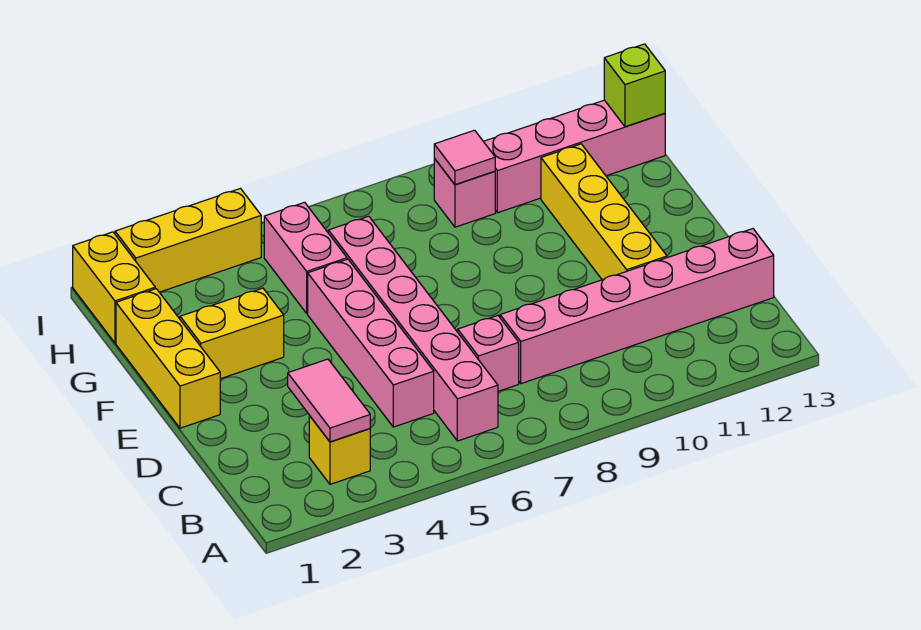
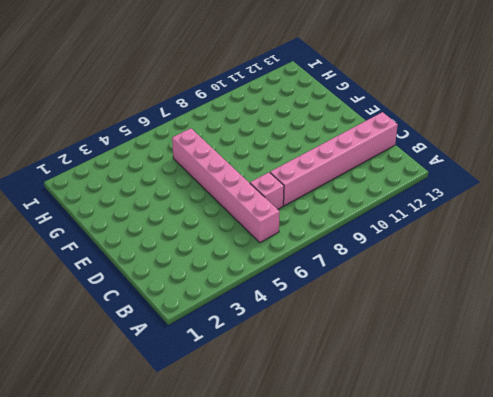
none -> yellow 1x1 brick [309,416,370,484]
none -> pink 1x4 brick [308,259,434,427]
none -> yellow 1x4 brick [541,144,667,280]

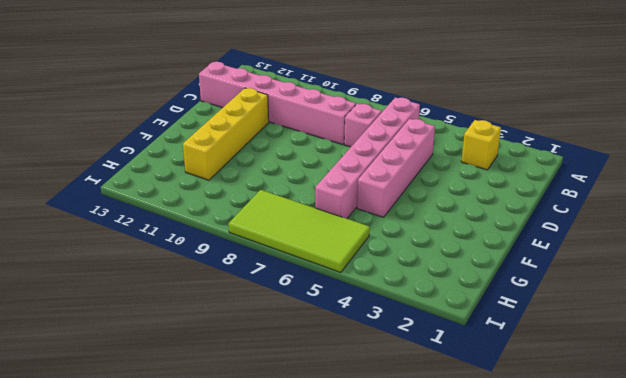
lime 2x4 tile [229,190,370,272] -> pink 1x2 brick [264,202,347,313]
none -> yellow 1x3 brick [116,289,220,428]
none -> yellow 1x2 brick [180,288,284,379]
none -> yellow 1x2 brick [73,232,155,343]

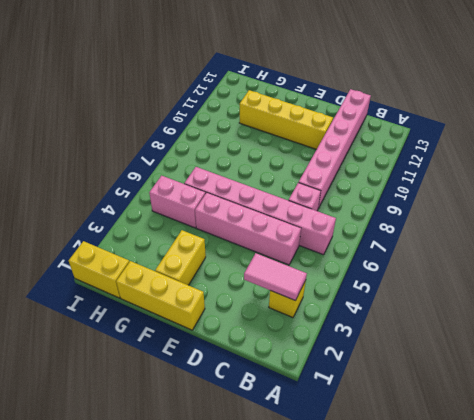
none -> pink 1x1 brick [434,158,495,227]
none -> pink 1x4 brick [483,100,665,213]
none -> yellow 1x3 brick [115,189,261,292]

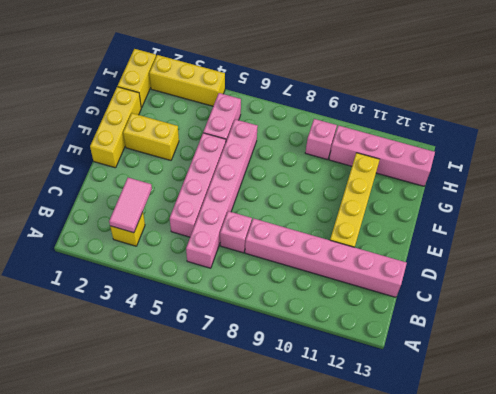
none -> pink 1x1 tile [434,130,495,185]
none -> lime 1x1 brick [604,44,665,127]

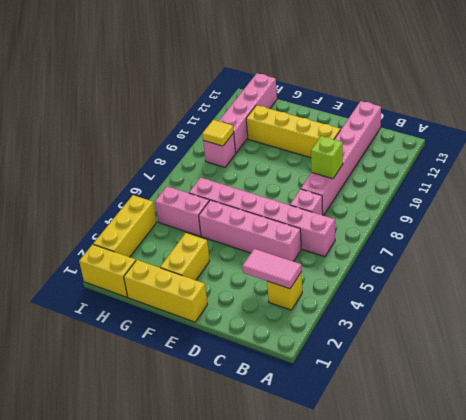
lime 1x1 brick [311,136,343,179] -> lime 1x1 brick moved to [604,44,665,127]
yellow 1x1 tile [202,120,234,146] -> pink 1x1 tile [434,130,495,185]

